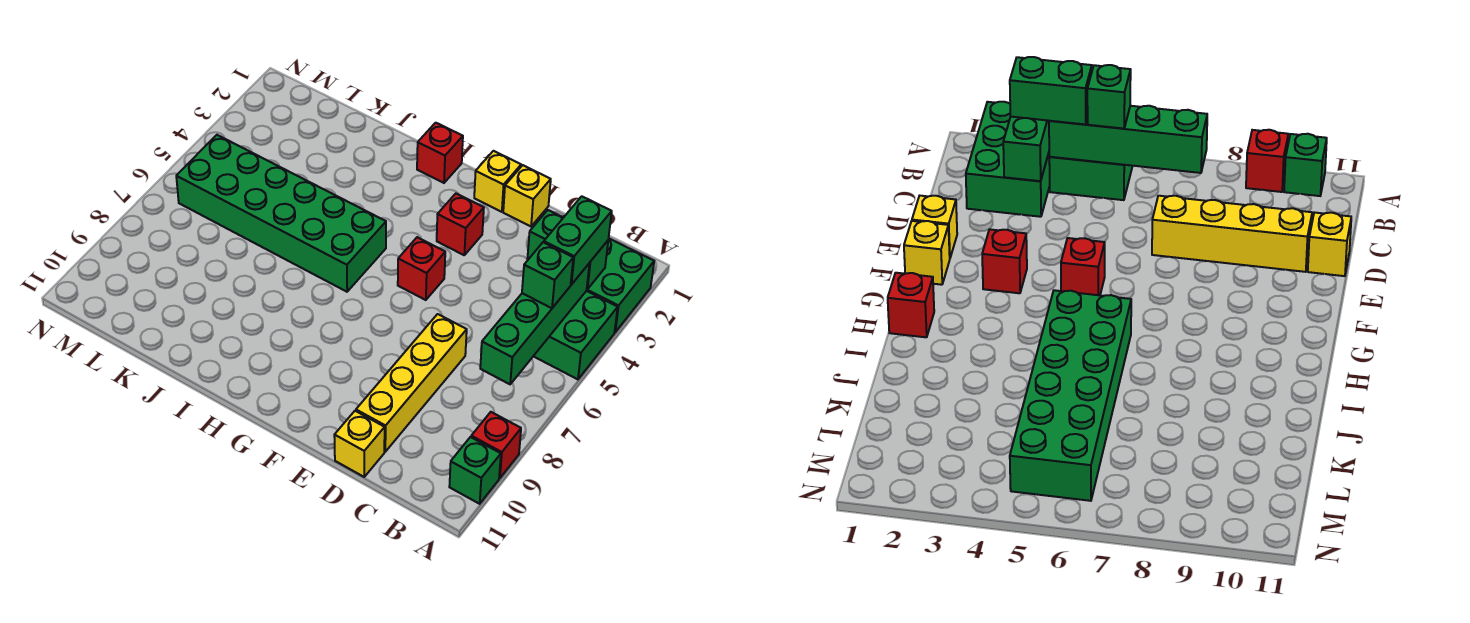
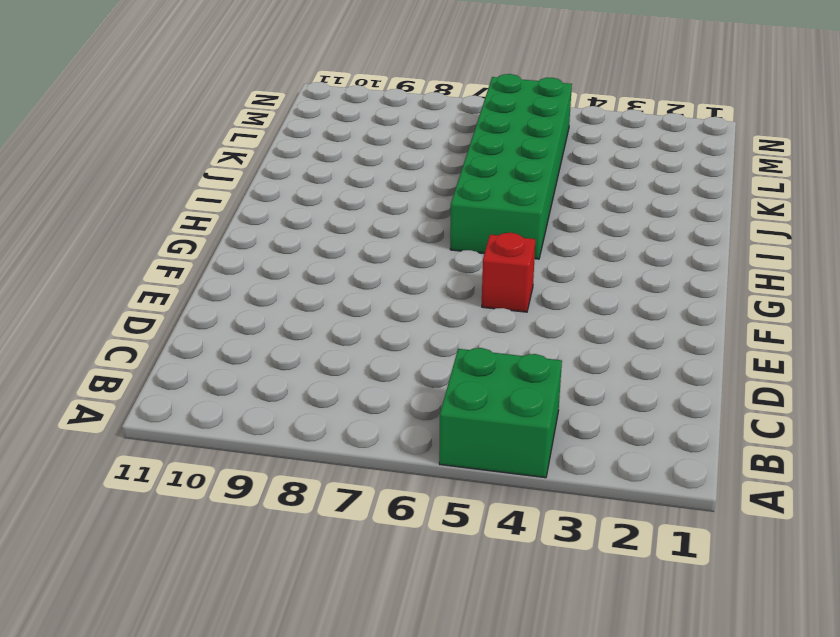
none -> green 2x3 brick [527,216,654,332]
none -> red 1x1 brick [471,412,521,478]
none -> green 1x1 brick [449,437,501,504]

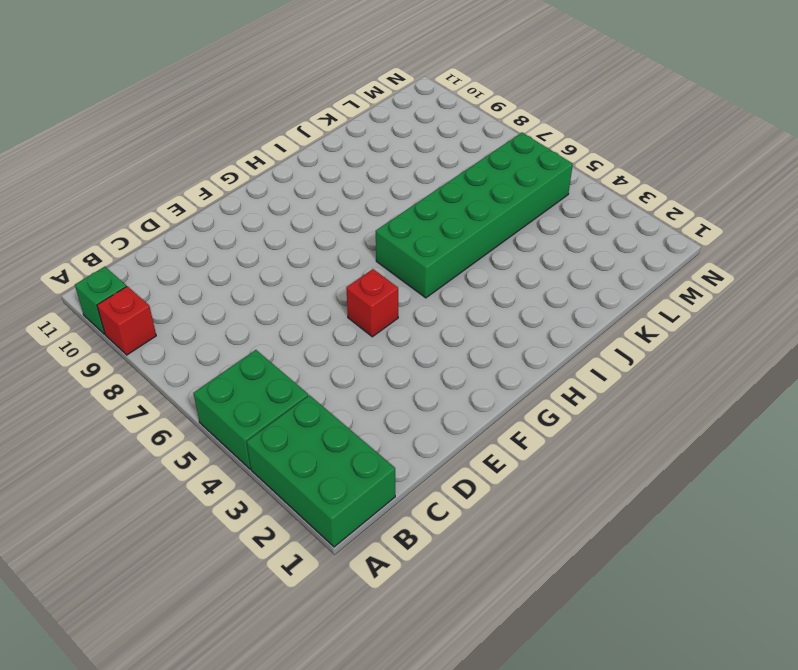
green 2x3 brick [247,395,395,547] -> green 2x3 brick turned to [527,216,654,332]
none -> yellow 1x4 brick [356,314,467,452]
none -> yellow 1x1 brick [334,411,385,477]
none -> yellow 1x1 brick [503,165,551,226]

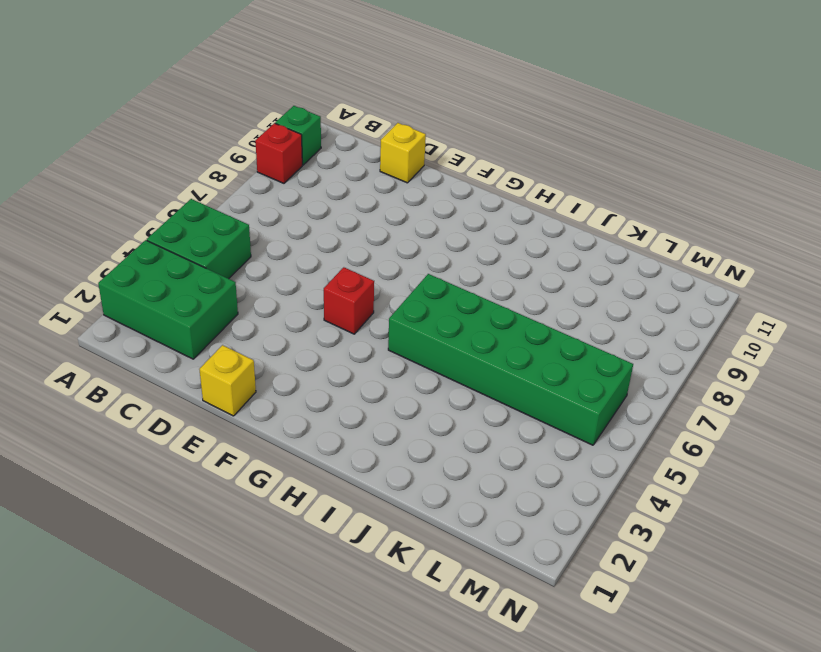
none -> yellow 1x4 brick [356,314,467,452]
none -> yellow 1x1 brick [474,151,521,212]
none -> red 1x1 brick [437,194,484,255]

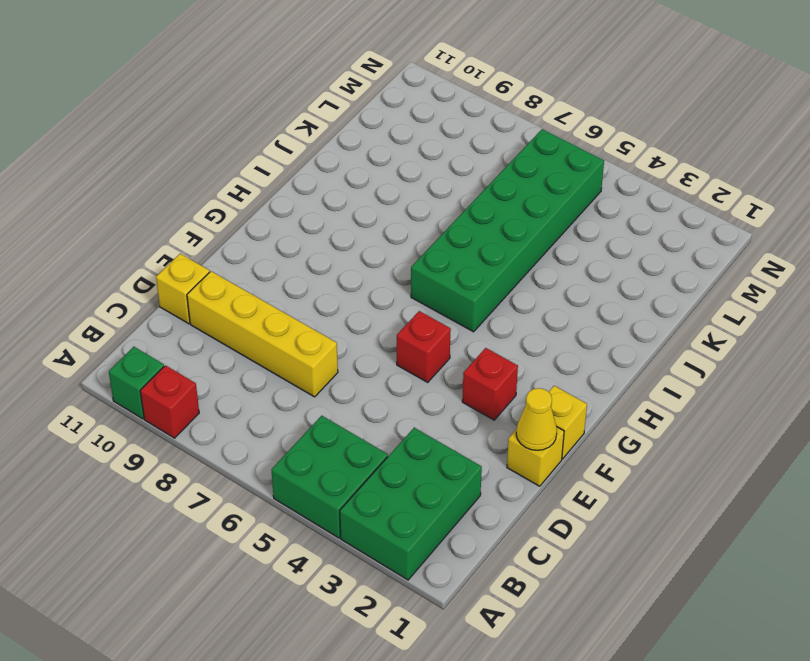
yellow 1x1 cone [516,388,557,450] -> none
none -> red 1x1 brick [417,123,463,183]
none -> green 1x2 brick [527,210,608,289]
none -> green 1x4 brick [480,263,590,384]

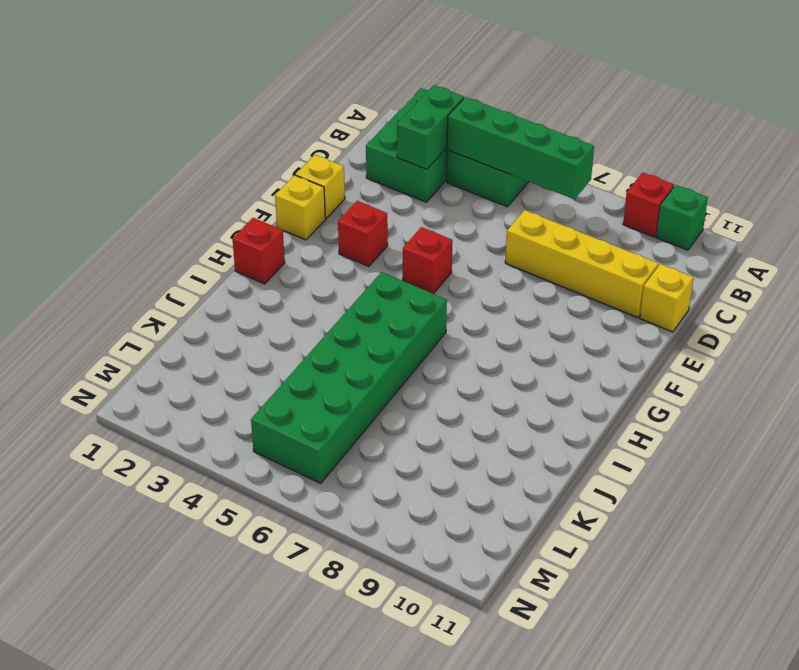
none -> green 1x2 brick [544,196,612,285]
none -> green 1x1 brick [522,242,573,308]

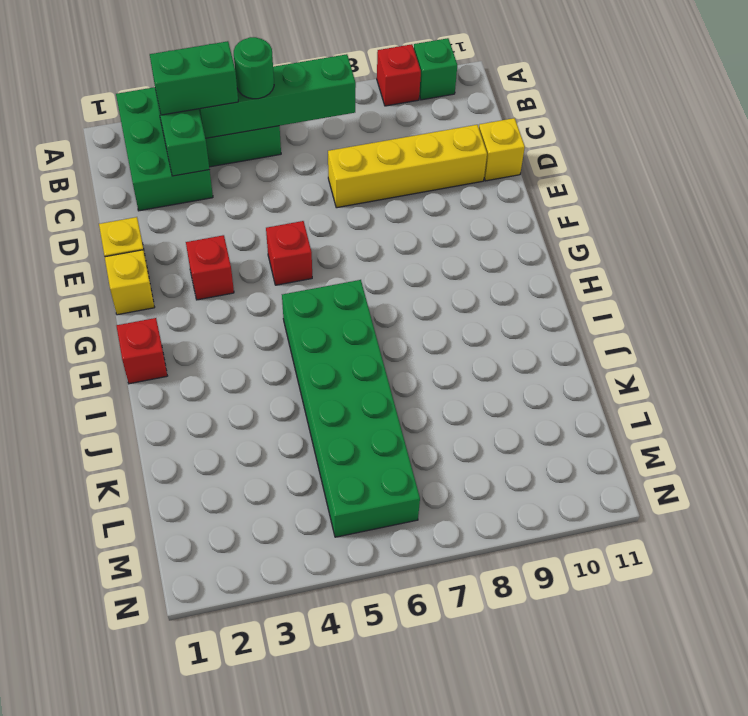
green 1x1 round brick [234,37,274,99] -> green 1x1 brick [522,242,573,308]

